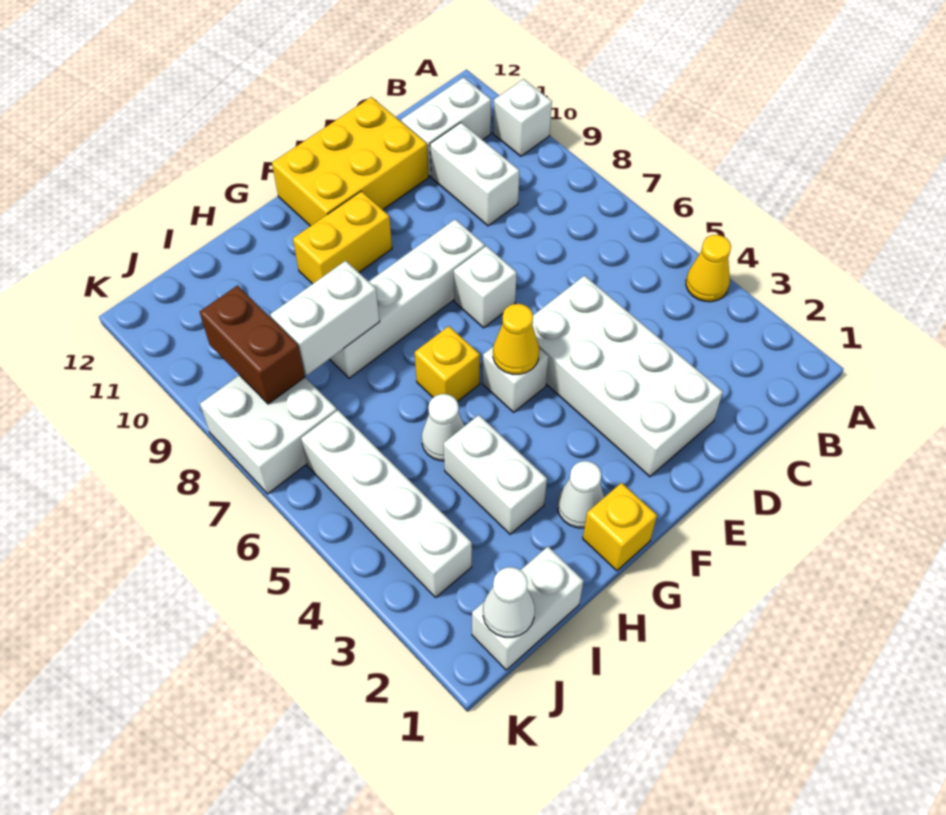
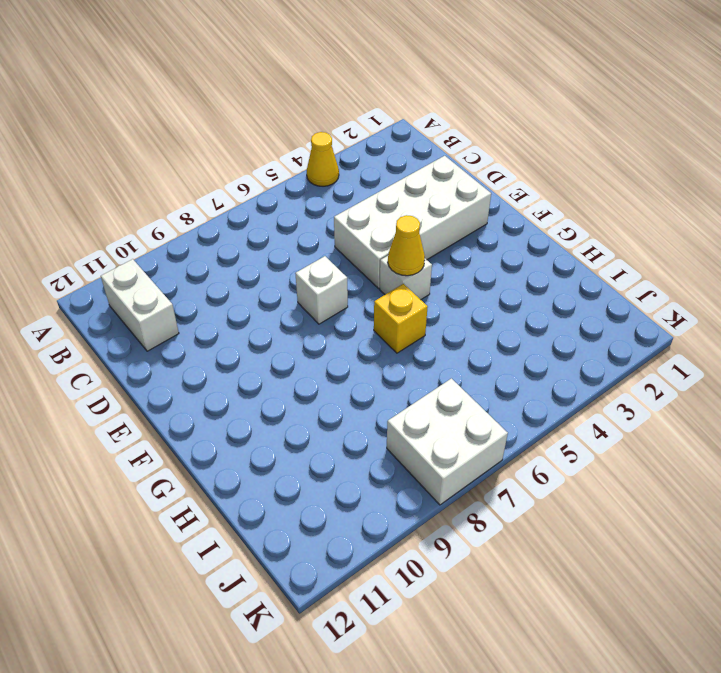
none -> white 1x1 brick [493,79,552,156]
none -> white 1x2 brick [430,123,520,226]
none -> yellow 2x3 brick [272,97,429,226]

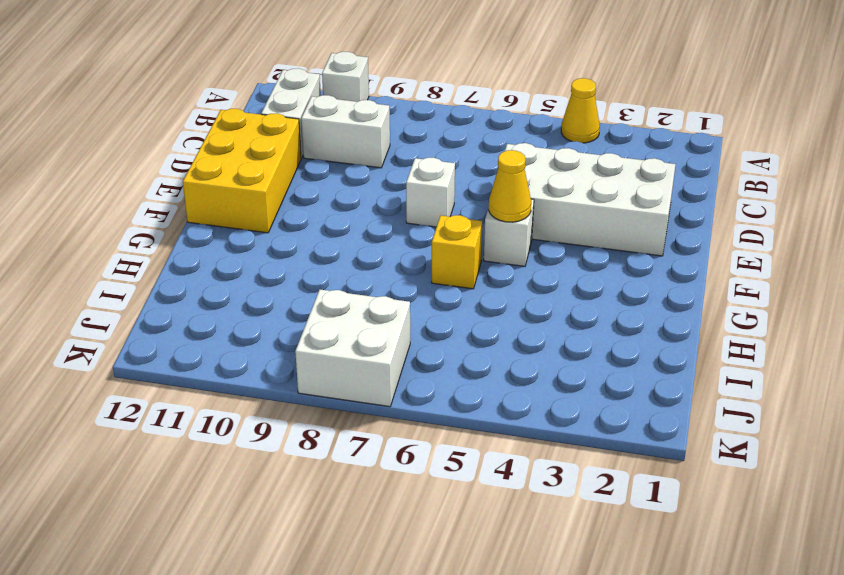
none -> white 1x4 brick [330,219,485,378]
none -> yellow 1x2 brick [293,191,392,284]
none -> yellow 1x1 brick [583,483,657,571]

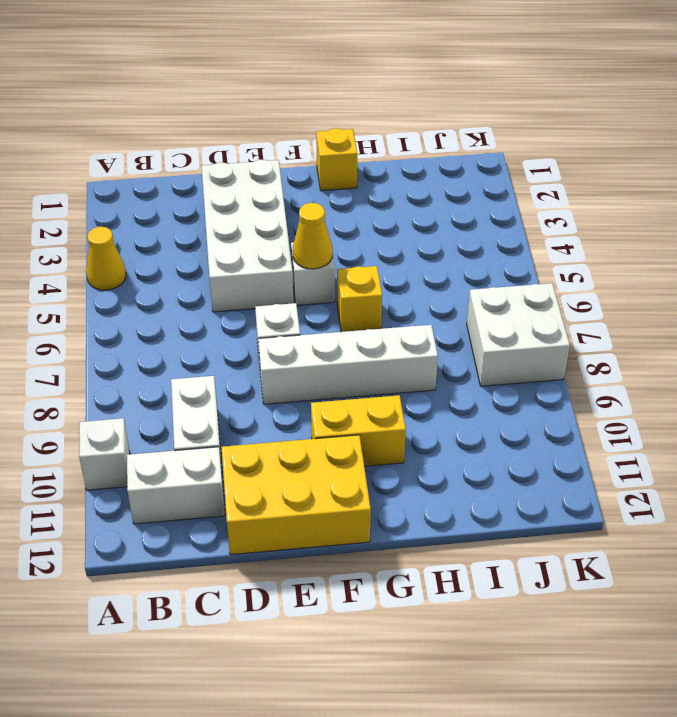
none -> white 1x1 cone [558,461,604,528]
none -> white 1x2 brick [444,415,547,534]
none -> white 1x1 cone [422,394,464,461]

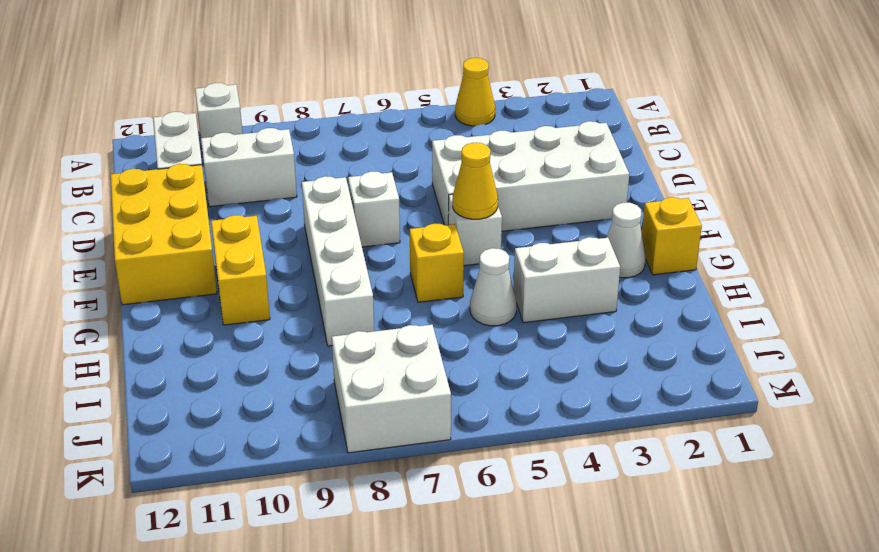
none -> white 1x2 brick [472,547,584,670]
none -> white 1x4 brick [301,410,472,597]
none -> white 1x2 brick [270,261,380,375]

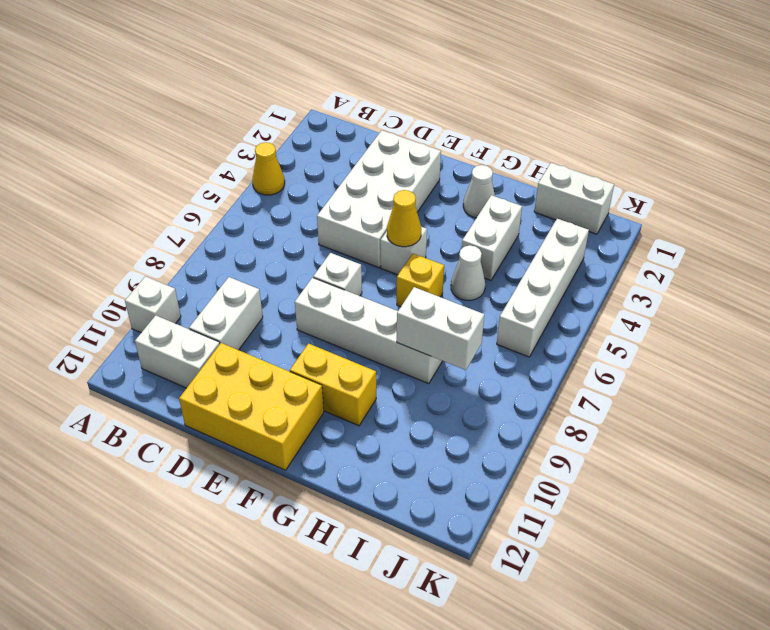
none -> yellow 1x1 brick [583,483,657,571]
none -> white 2x2 brick [200,375,337,494]
none -> white 1x1 cone [483,567,535,637]

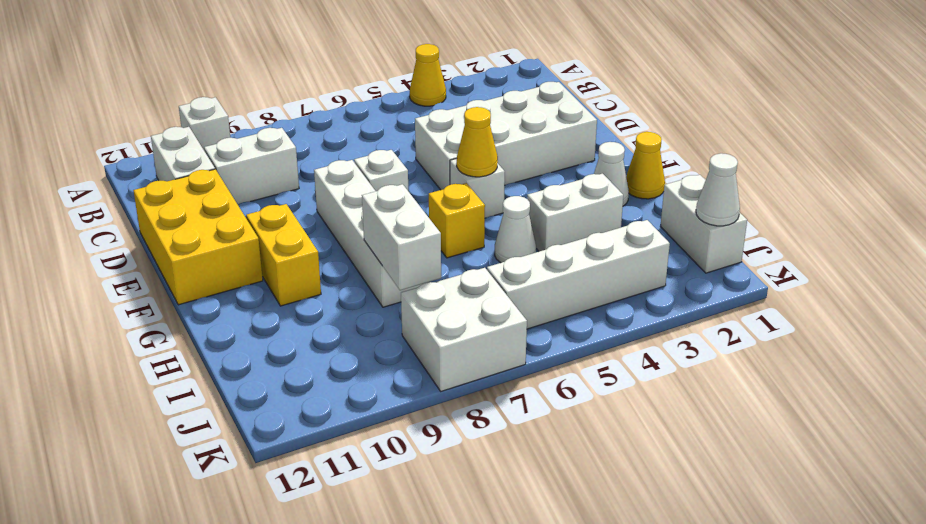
yellow 1x1 cone [626,132,665,199] -> yellow 1x1 brick [583,483,657,571]
none -> brown 1x2 brick [200,285,305,404]

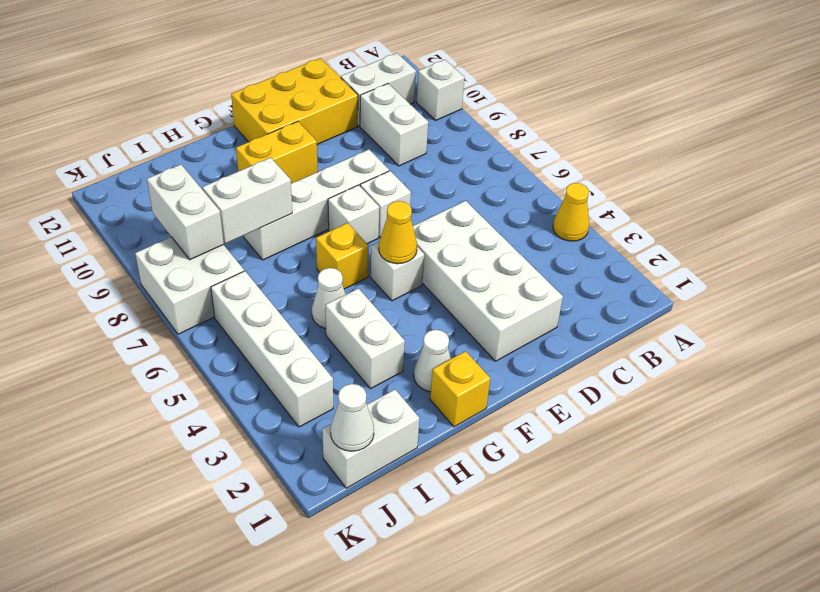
white 1x1 brick [328,185,379,244] -> none
white 1x2 brick [147,165,224,260] -> brown 1x2 brick [200,285,305,404]

